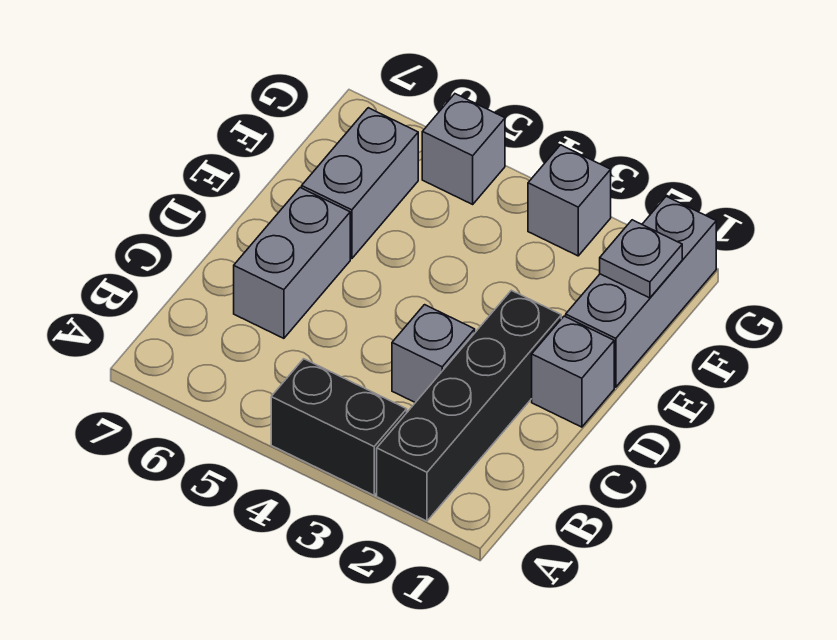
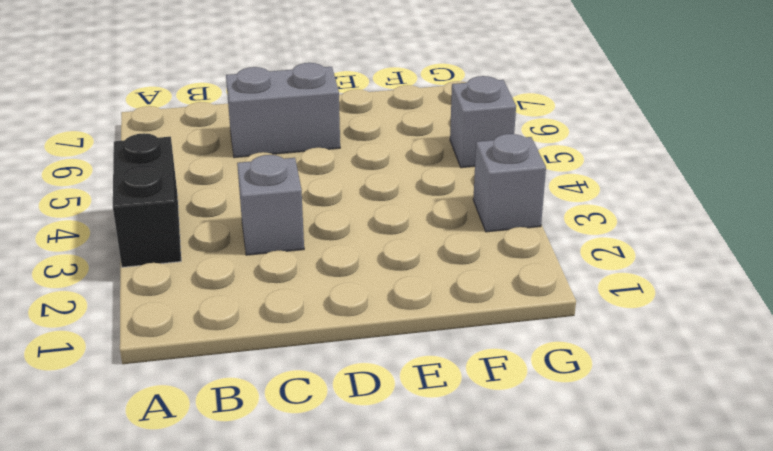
none -> black 1x4 brick [377,290,561,521]
none -> grey 1x1 brick [532,316,614,427]

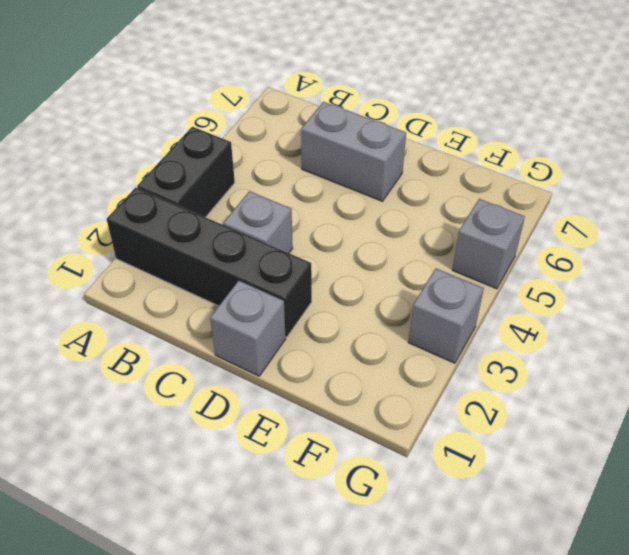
none -> grey 1x3 brick [566,196,716,387]
none -> grey 1x2 brick [302,108,418,259]

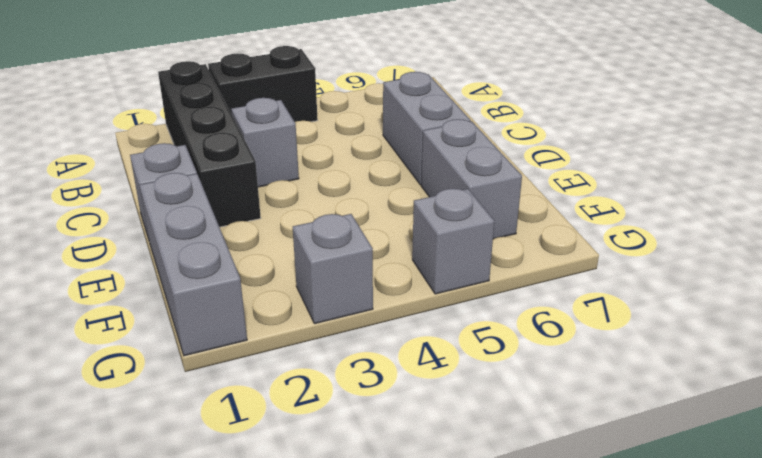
none -> grey 1x1 plate [600,220,682,298]

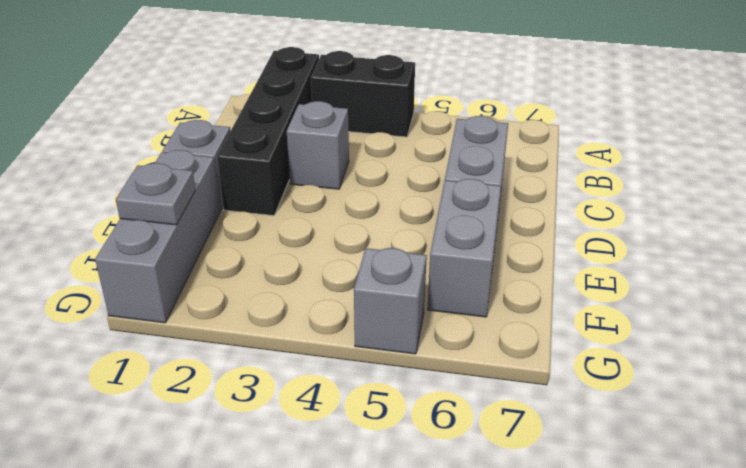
none -> grey 1x1 brick [528,145,611,256]

